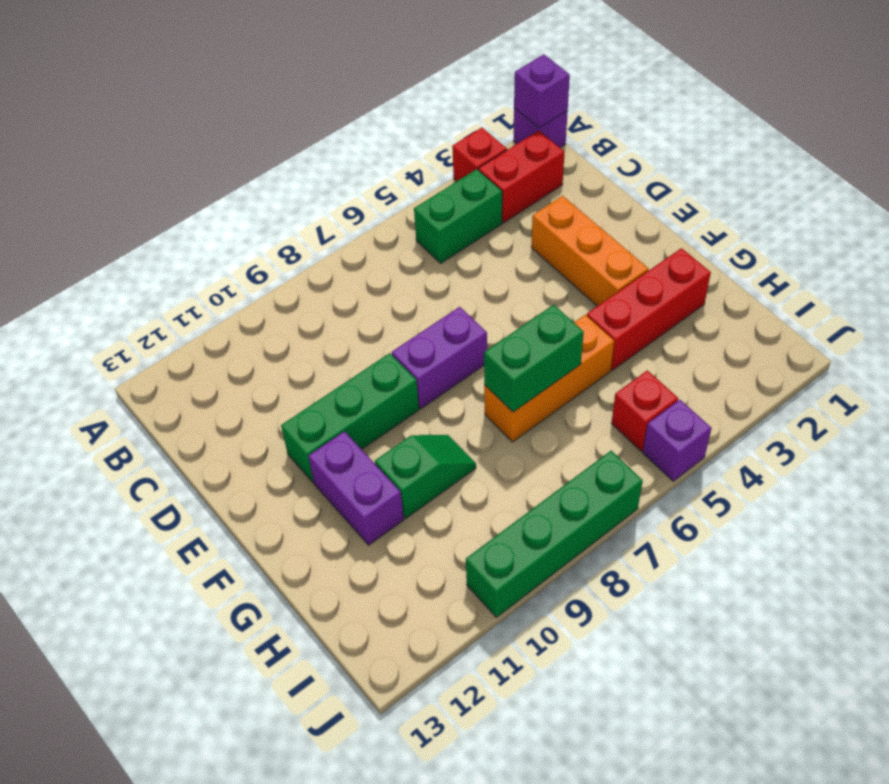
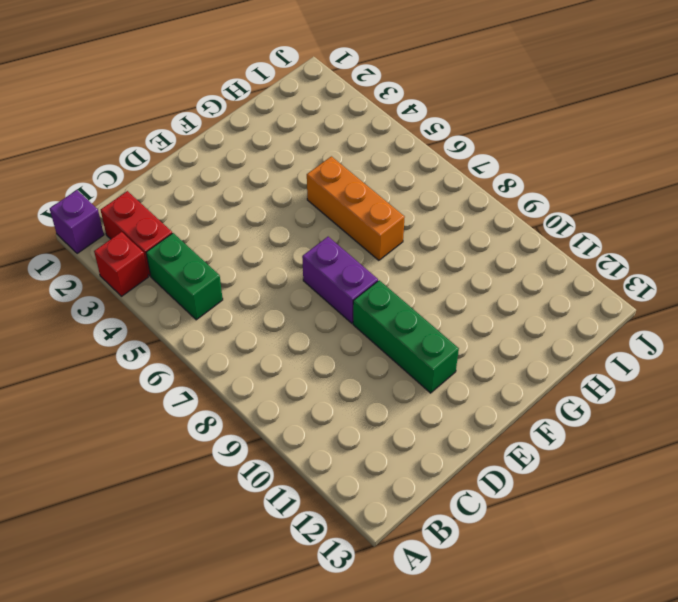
none -> orange 1x3 brick [531,196,648,306]
none -> purple 1x2 brick [308,431,404,545]
none -> red 1x3 brick [587,248,711,370]

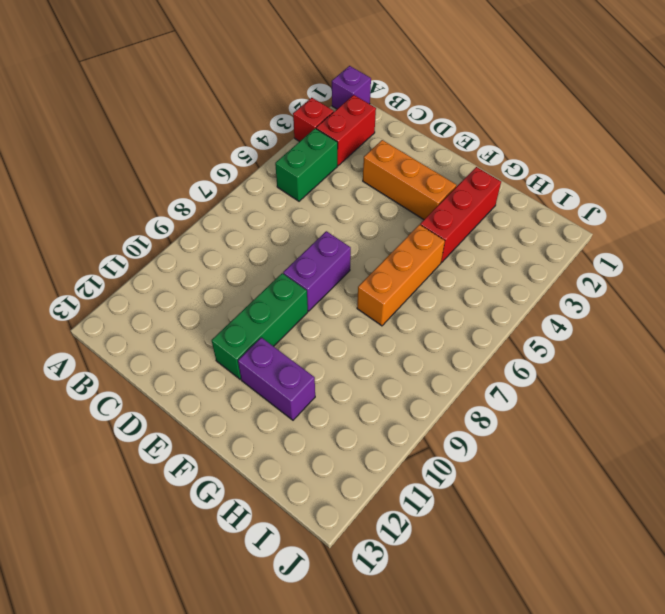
none -> green 1x2 slope [375,435,476,518]
none -> red 1x1 brick [611,370,678,451]
none -> purple 1x1 brick [643,400,712,481]

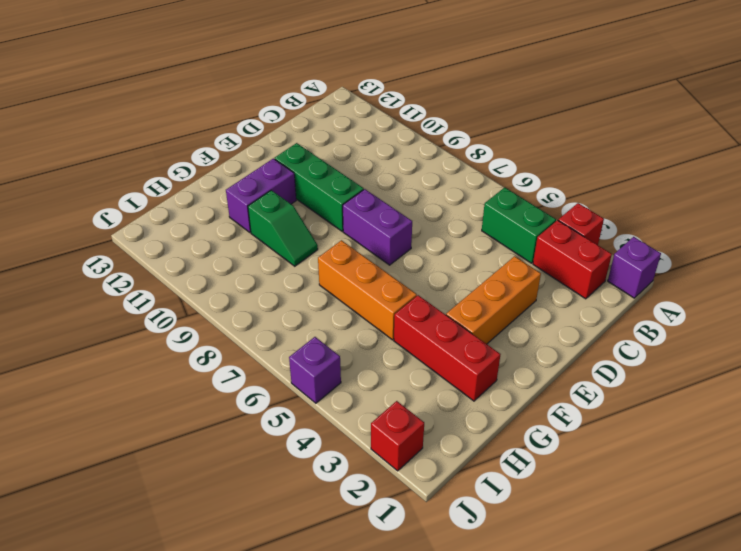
red 1x1 brick [371,401,424,471] -> red 1x1 brick moved to [611,370,678,451]
none -> green 1x4 brick [466,451,643,617]
none -> purple 1x1 brick [514,54,570,128]
none -> green 1x2 brick [484,305,584,412]

